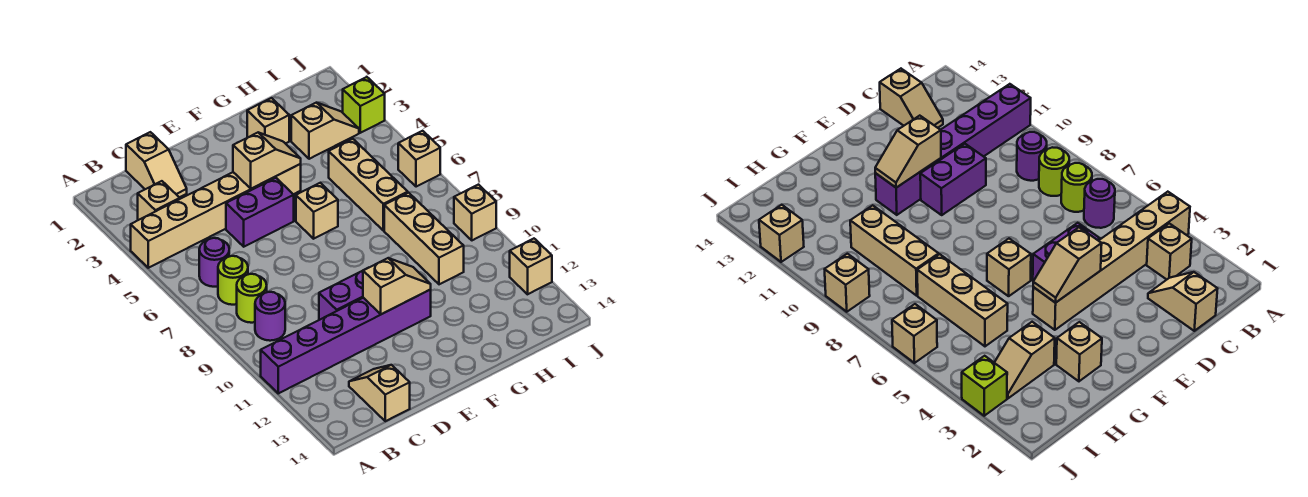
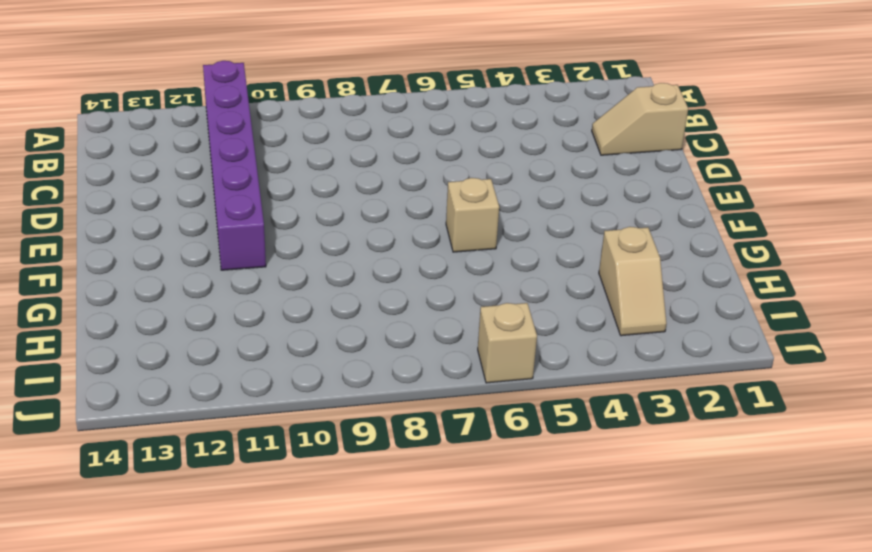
none -> tan 1x6 brick [131,164,301,268]
none -> tan 1x1 brick [138,181,180,220]
none -> purple 1x1 round brick [199,238,229,287]

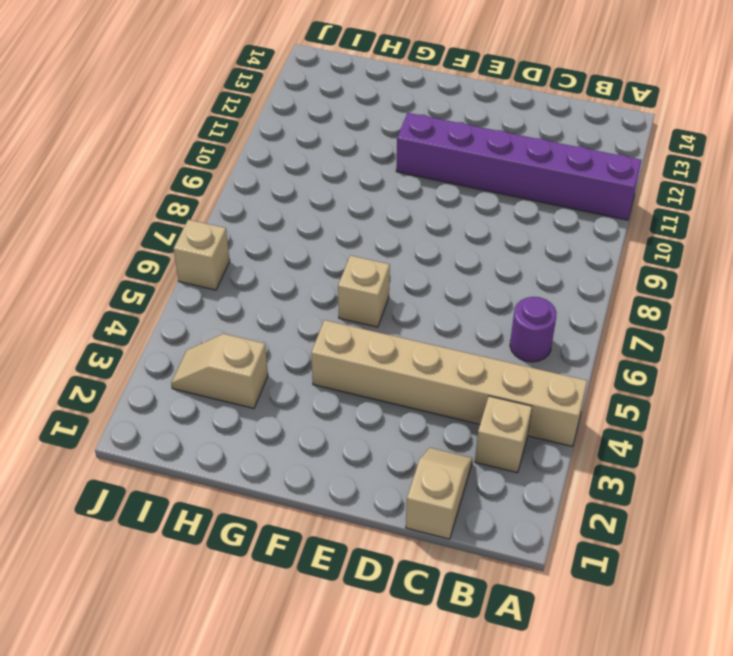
none -> lime 1x1 round brick [218,256,248,305]
none -> lime 1x1 round brick [237,274,267,323]
none -> purple 1x1 round brick [255,292,285,341]

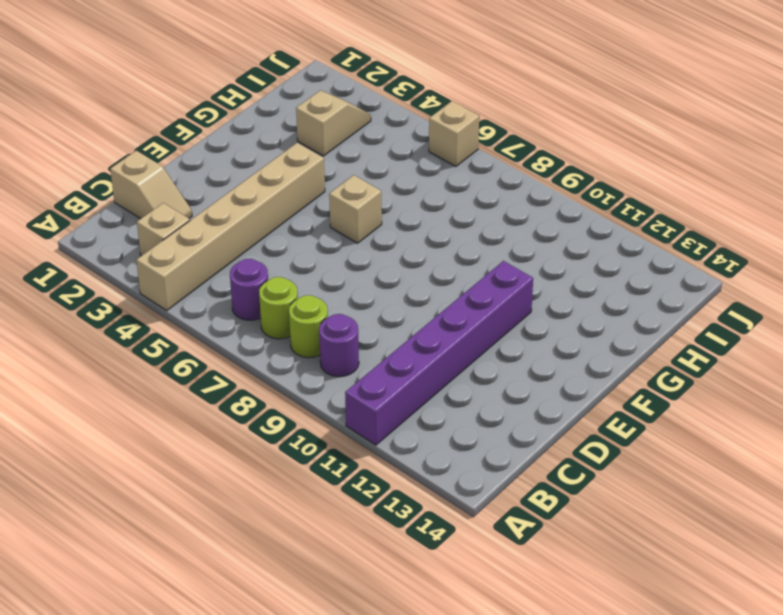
none -> tan 1x2 slope [349,365,410,421]
none -> purple 1x2 brick [226,178,294,247]
none -> purple 1x2 brick [319,271,363,320]

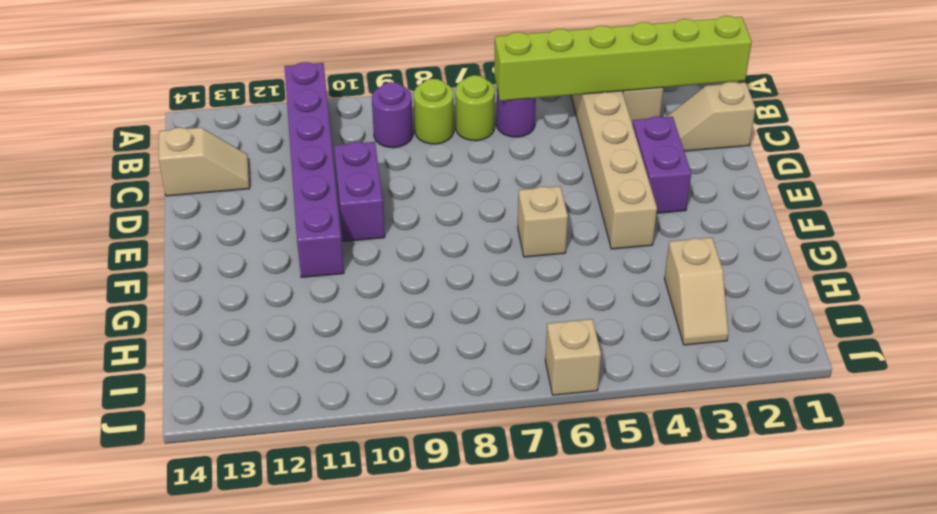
lime 1x6 brick [494,16,752,101] -> none
purple 1x2 brick [633,116,691,213] -> purple 1x2 brick moved to [226,178,294,247]
none -> tan 1x1 brick [247,98,289,144]
none -> tan 1x3 brick [329,139,408,231]
none -> tan 1x3 brick [384,193,464,284]

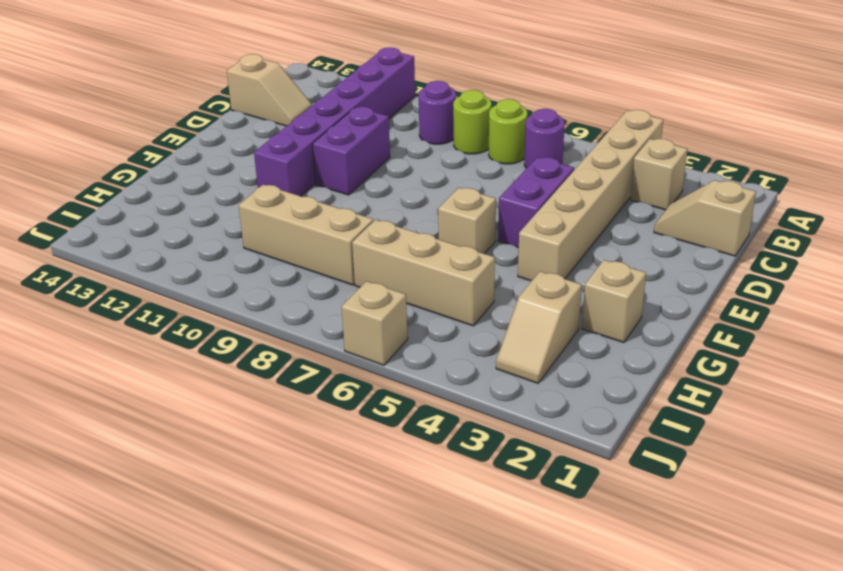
none -> lime 1x1 brick [343,77,385,133]
none -> tan 1x1 brick [454,185,496,240]
none -> tan 1x1 brick [510,239,552,294]

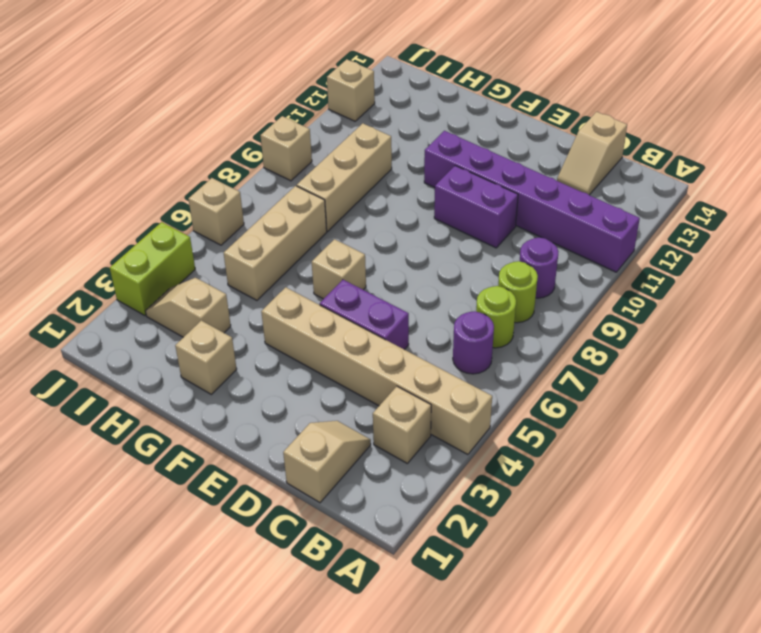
lime 1x2 brick [110,222,195,315] -> lime 1x1 brick [343,77,385,133]
none -> tan 1x2 slope [233,133,301,189]
none -> tan 1x2 slope [363,258,431,314]

